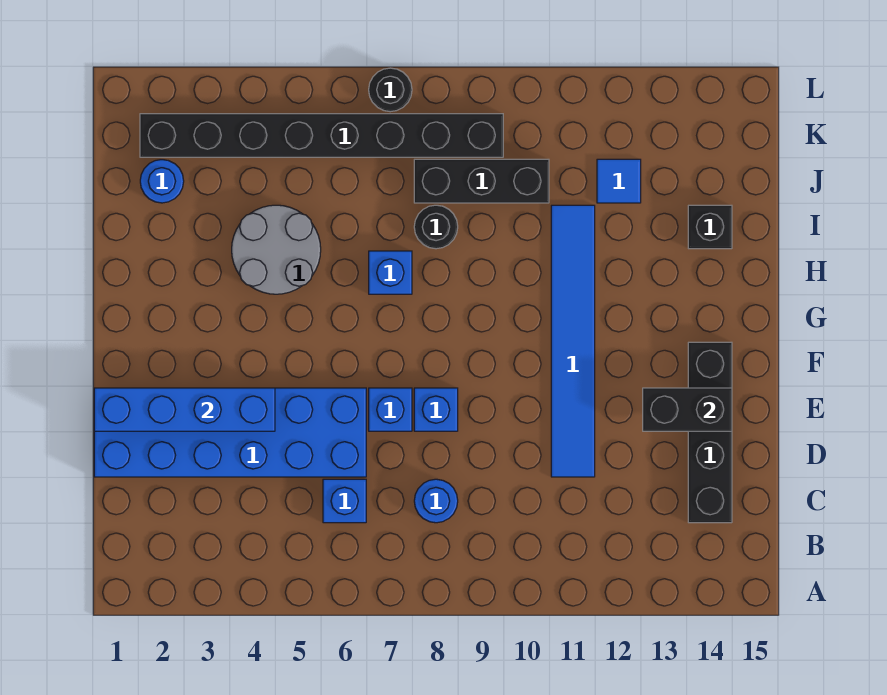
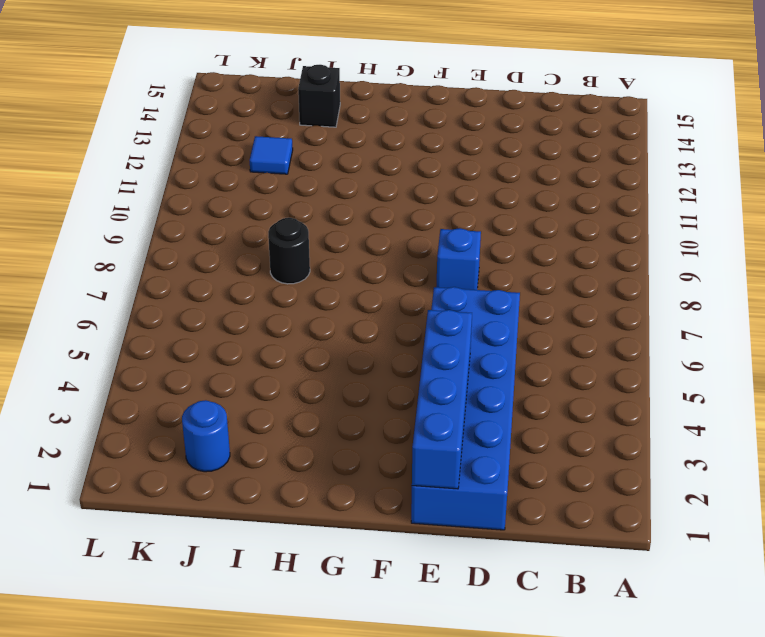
none -> blue 1x1 brick [323,479,366,523]
none -> blue 1x1 round brick [414,479,458,523]
none -> black 1x4 brick [688,342,732,523]

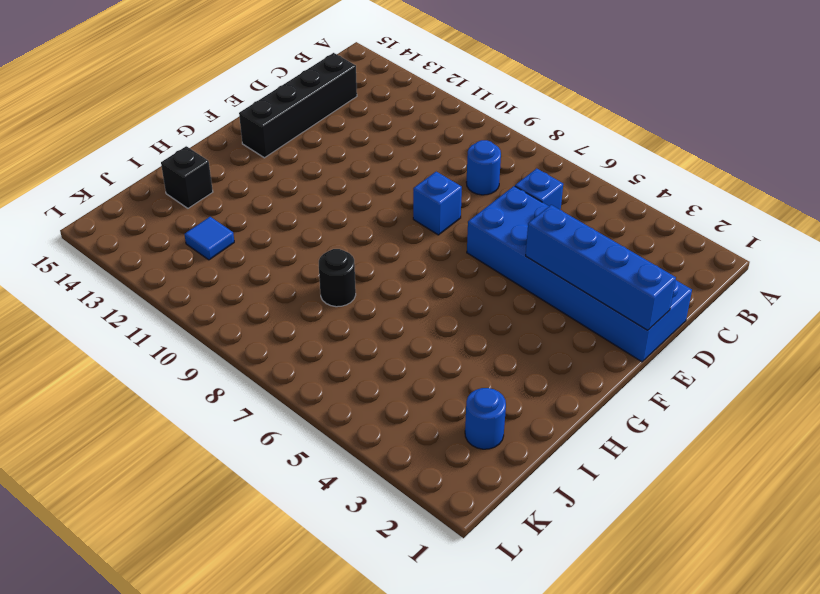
none -> blue 1x6 tile [551,205,595,477]
none -> blue 1x1 brick [369,388,412,431]
none -> grey 2x2 round brick [232,205,321,294]

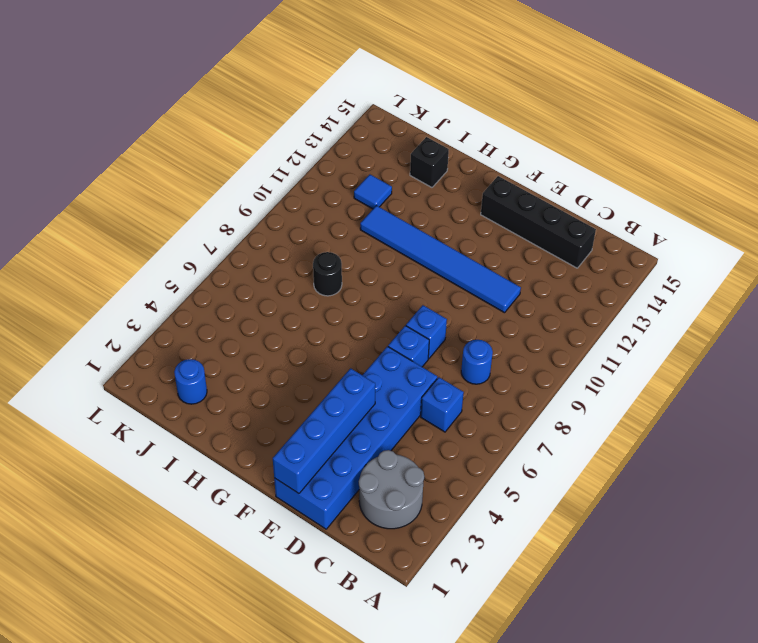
grey 2x2 round brick [359,450,424,529] -> grey 2x2 round brick moved to [232,205,321,294]
none -> blue 1x1 brick [369,251,412,294]
none -> black 1x3 brick [414,159,549,203]
none -> black 1x8 brick [140,114,503,157]

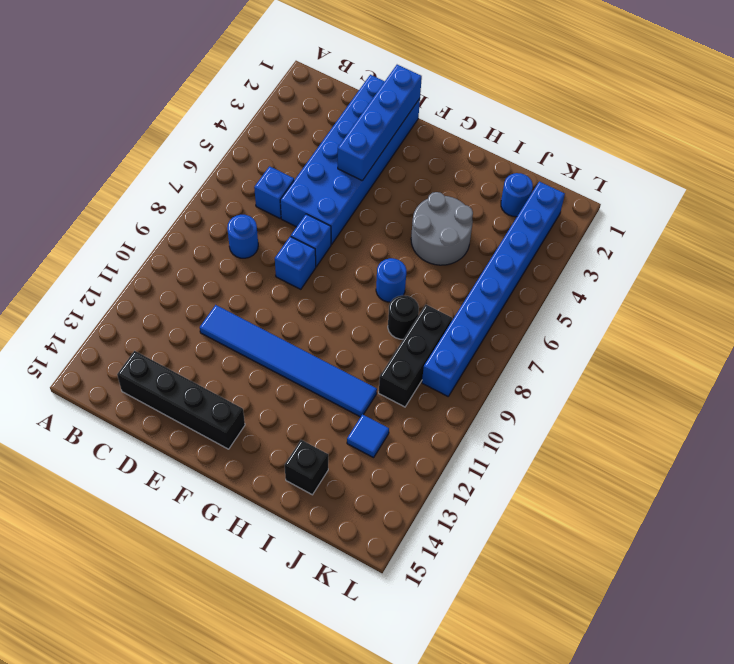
blue 1x1 round brick [376,258,406,302] -> blue 1x1 brick [369,251,412,294]
blue 1x8 brick [422,182,565,396] -> black 1x8 brick [140,114,503,157]
none -> black 1x1 round brick [369,68,412,112]
none -> black 1x2 brick [643,388,732,431]

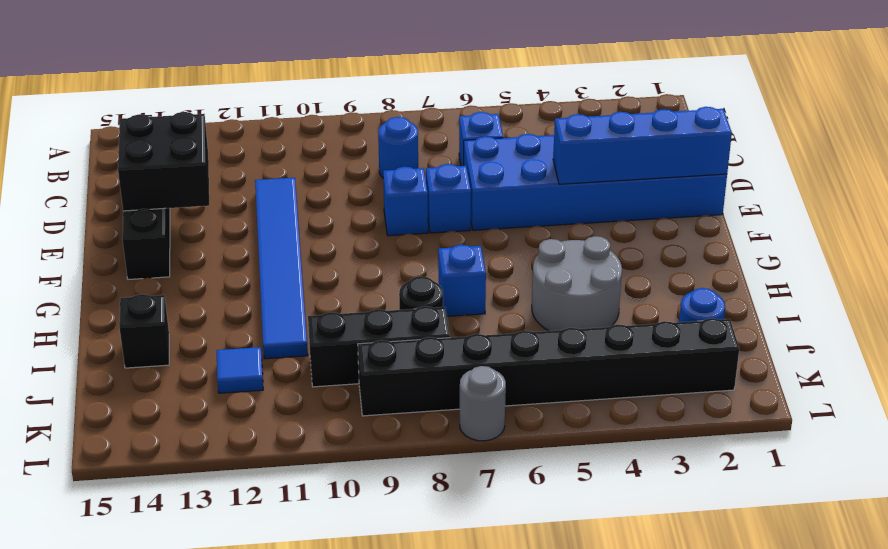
black 2x2 brick [118,112,209,211] -> black 1x2 brick [643,388,732,431]
grey 1x1 round brick [460,366,506,441] -> black 1x1 round brick [369,68,412,112]

